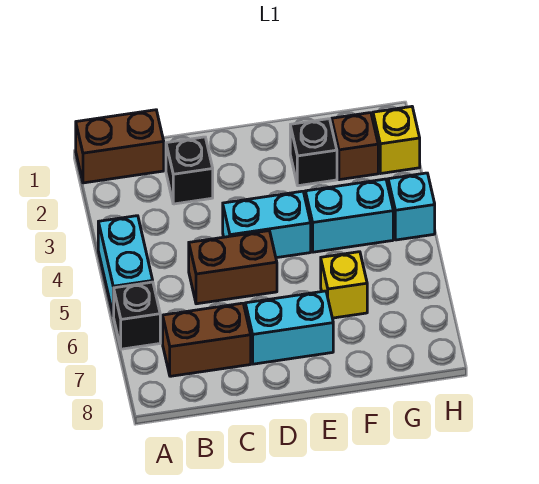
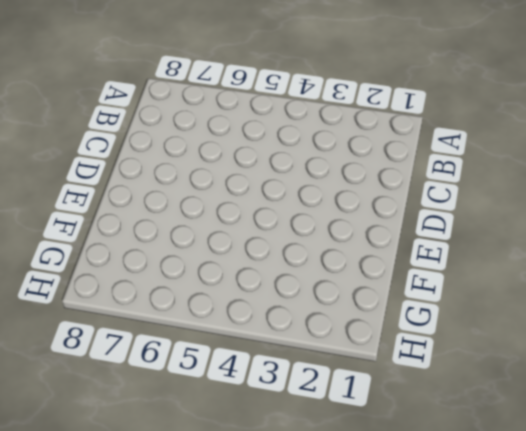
none -> brown 1x2 brick [76,110,164,183]
none -> cyan 1x2 brick [98,216,153,316]
none -> black 1x1 brick [114,282,160,349]

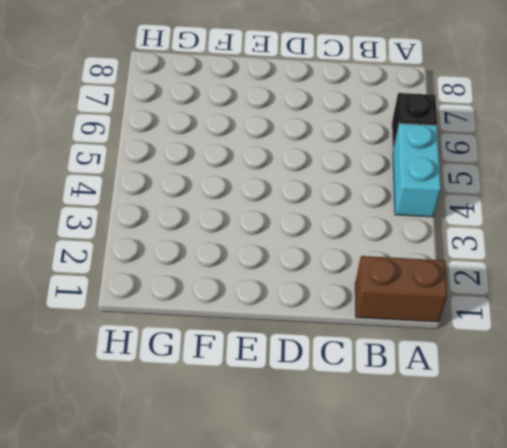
none -> brown 1x2 brick [163,303,251,376]
none -> black 1x1 brick [166,137,213,204]
none -> brown 1x2 brick [189,231,277,304]

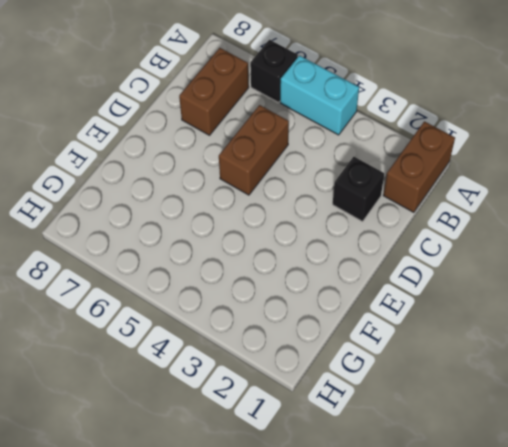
none -> cyan 1x2 brick [223,191,311,258]
none -> cyan 1x2 brick [245,291,333,364]
none -> black 1x1 brick [290,119,337,186]

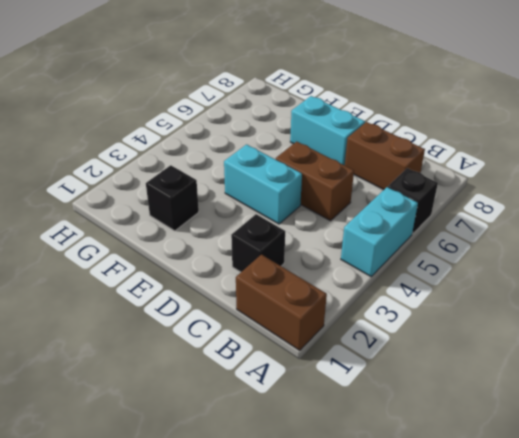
none -> cyan 1x2 brick [305,179,393,252]
none -> yellow 1x1 brick [321,252,367,318]
none -> brown 1x1 brick [332,113,378,180]

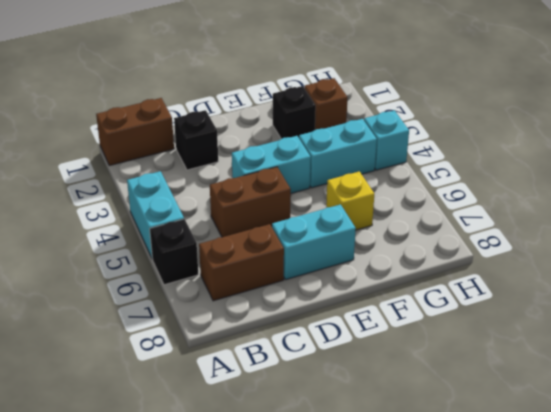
none -> yellow 1x1 brick [373,107,420,174]

